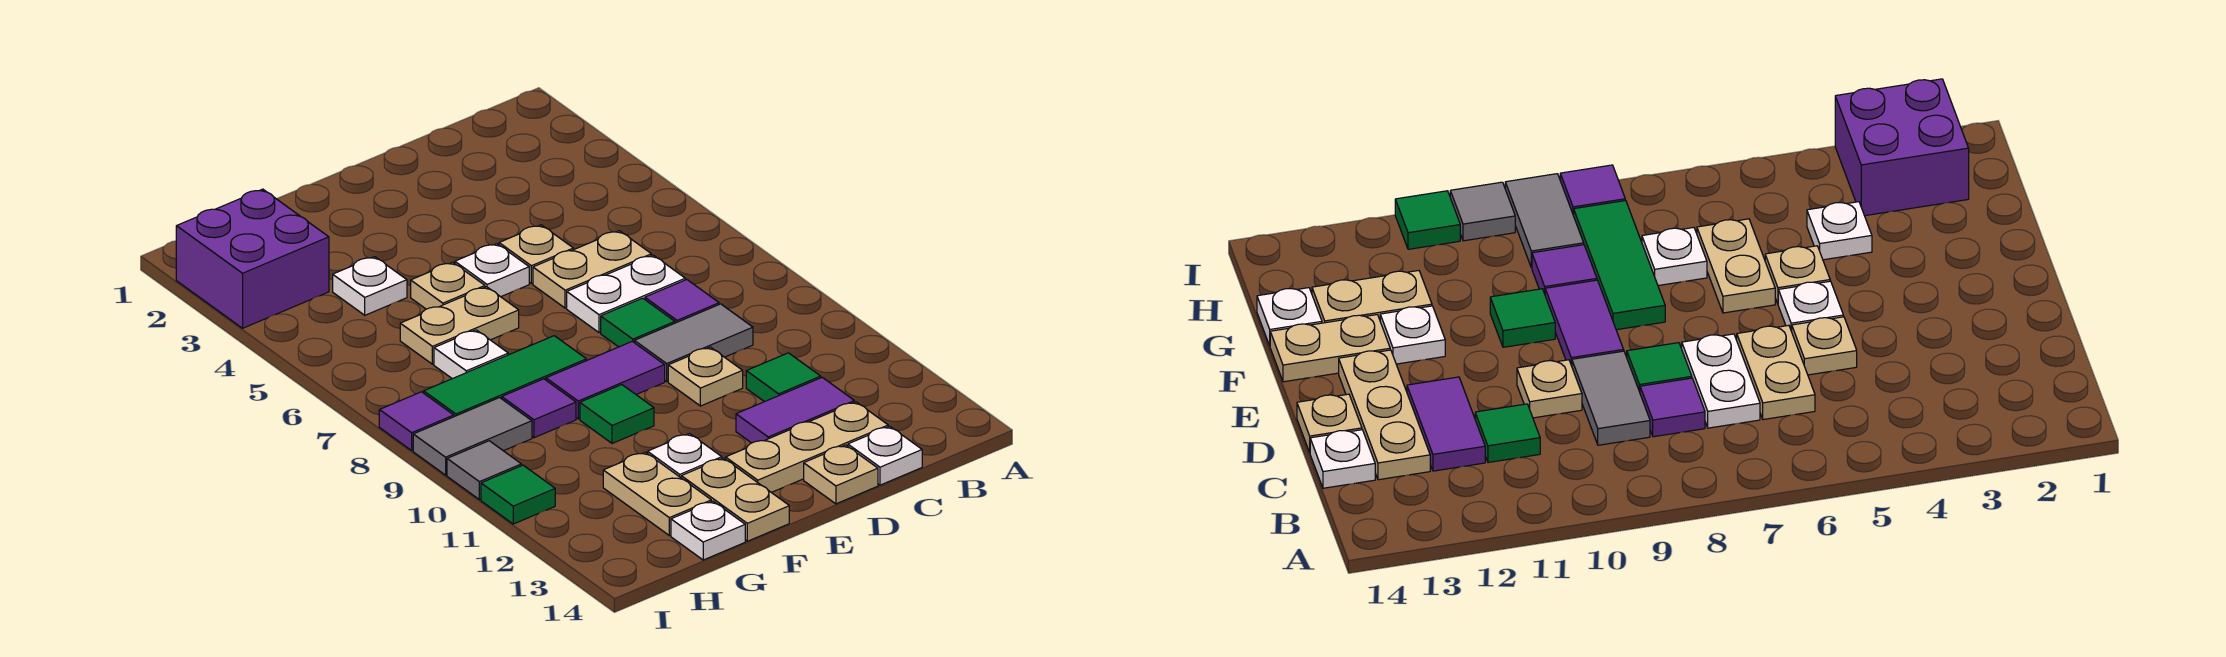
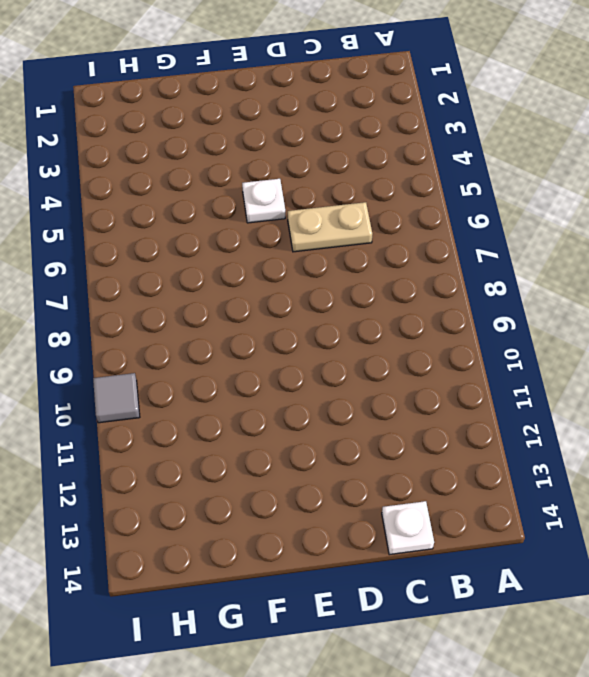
none -> white 1x2 plate [567,255,685,333]
none -> purple 1x1 tile [645,280,719,323]
none -> grey 1x2 tile [634,304,753,381]
none -> green 1x1 tile [746,353,821,402]

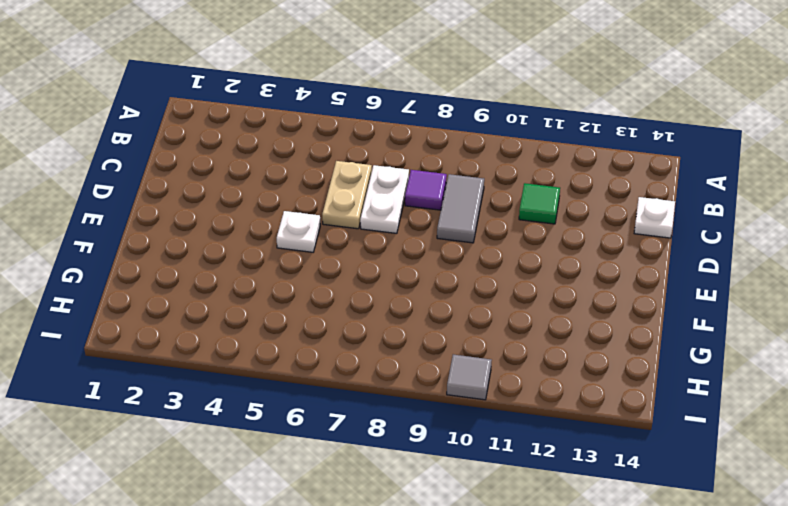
none -> purple 1x2 tile [736,377,854,443]
none -> tan 1x3 plate [726,402,888,492]
none -> tan 1x1 plate [499,225,573,284]
none -> green 1x1 tile [601,298,675,347]

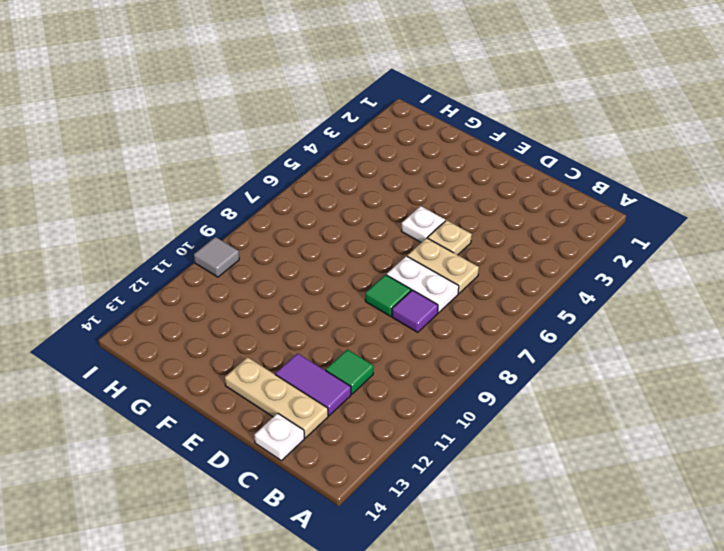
none -> grey 1x2 tile [634,304,753,381]
none -> tan 1x1 plate [668,347,743,406]
none -> tan 1x1 plate [804,445,878,504]
none -> purple 1x2 tile [546,341,665,419]

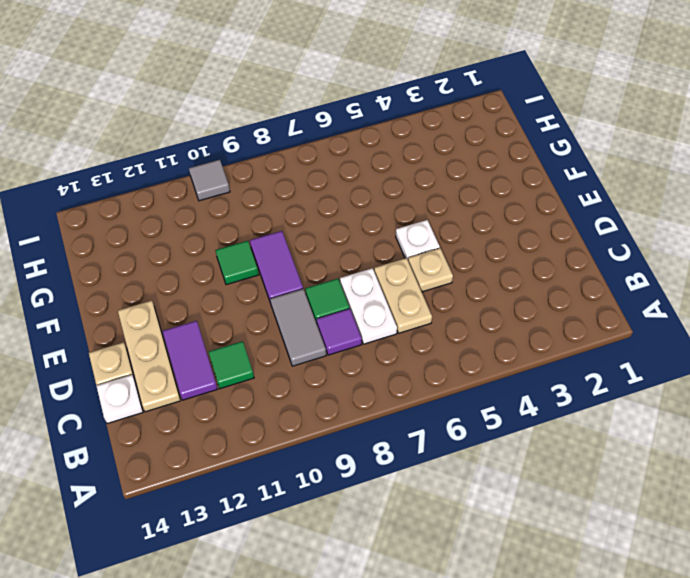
none -> tan 1x1 plate [668,347,743,406]
none -> tan 1x1 plate [411,262,485,309]
none -> tan 1x2 plate [400,287,519,364]
none -> green 1x3 tile [424,336,586,417]

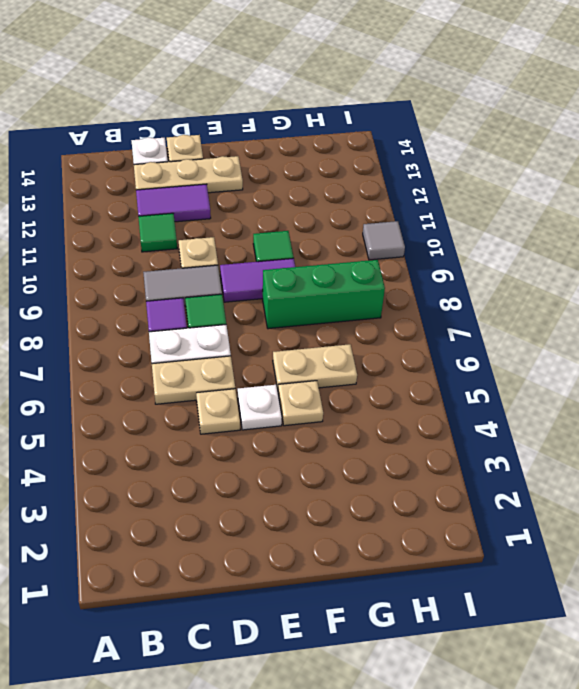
green 1x3 brick [263,260,385,329] -> green 1x3 tile [424,336,586,417]
none -> white 1x1 plate [648,434,722,478]
none -> tan 1x2 plate [681,458,789,541]
none -> white 1x1 plate [333,257,407,315]
none -> white 1x1 plate [434,330,508,379]

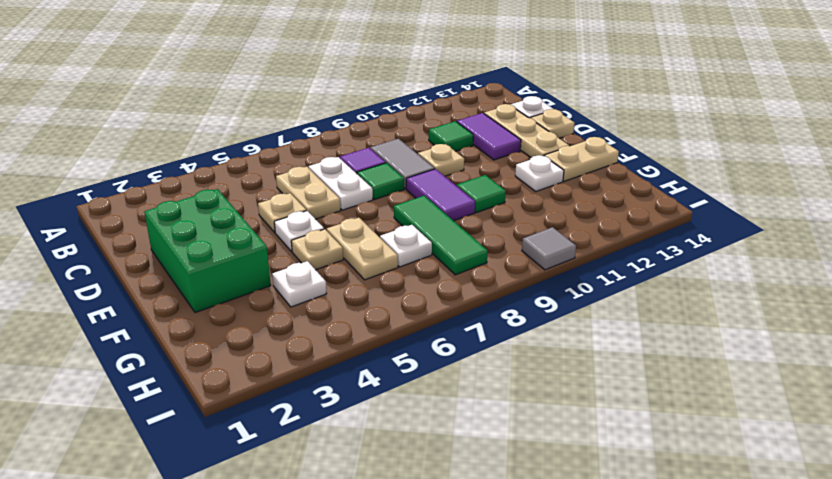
green 2x3 brick [144,189,271,313] -> none
none -> purple 1x1 tile [502,379,576,438]
none -> tan 1x2 plate [603,452,711,536]
none -> white 1x1 plate [671,501,745,560]
none -> purple 2x2 brick [176,189,329,328]

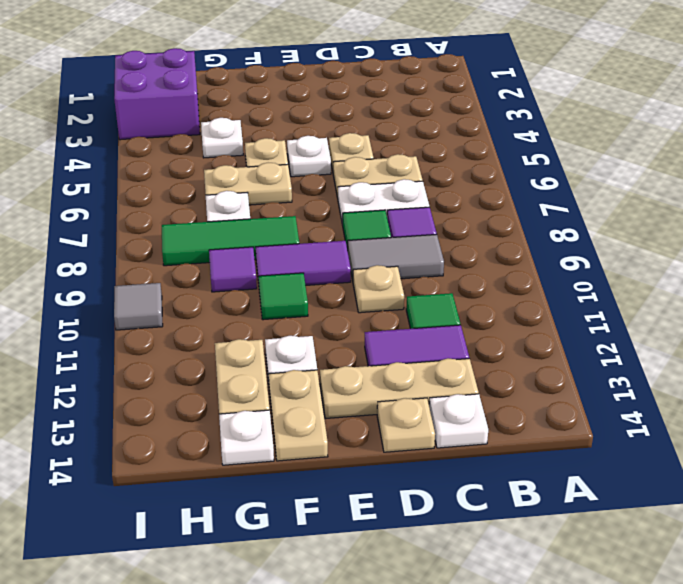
none -> grey 1x2 tile [413,398,532,475]
none -> purple 1x1 tile [379,392,454,450]
none -> green 1x1 tile [481,465,555,524]

